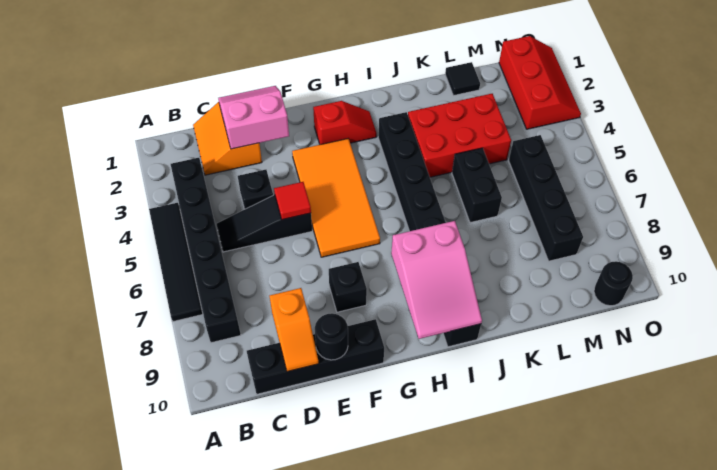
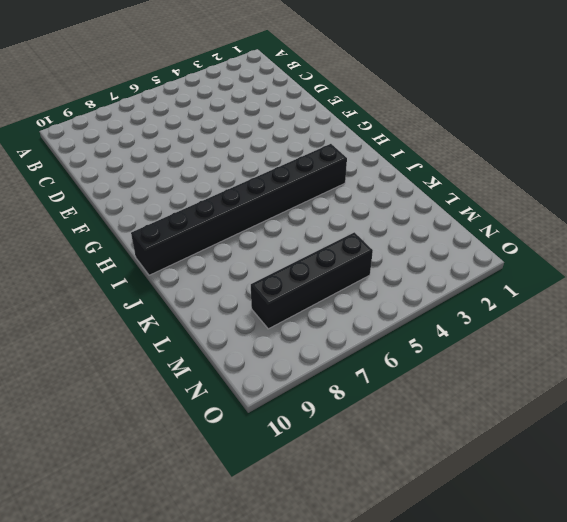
none -> black 1x4 tile [149,203,203,322]
none -> black 1x6 brick [171,158,241,343]
none -> orange 2x2 slope [193,102,262,175]

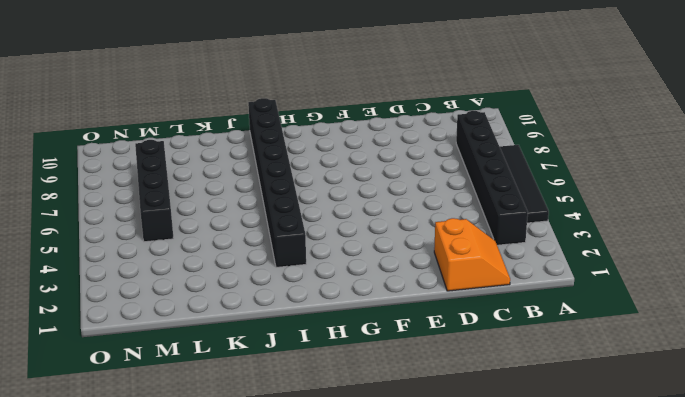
none -> black 1x3 slope [217,195,312,252]
none -> black 1x4 brick [247,319,384,394]
none -> black 1x1 brick [238,170,273,209]

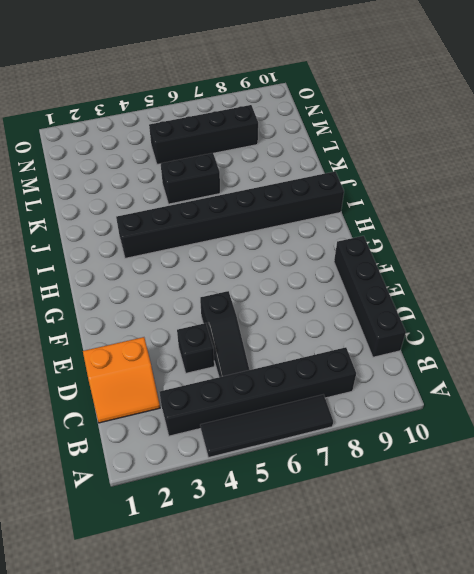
none -> orange 2x4 tile [292,139,380,257]
none -> black 1x1 brick [329,262,367,312]
none -> red 1x2 slope [313,101,377,145]

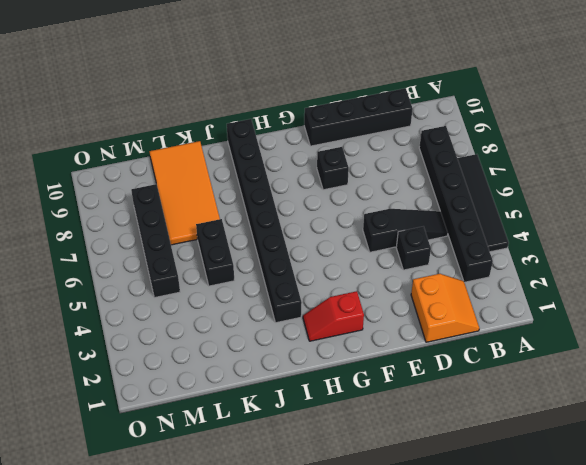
orange 2x4 tile [149,141,220,245] -> orange 2x4 tile moved to [292,139,380,257]
none -> red 2x3 brick [408,94,511,177]
none -> black 1x1 tile [445,62,480,96]
none -> red 2x3 slope [499,36,581,129]

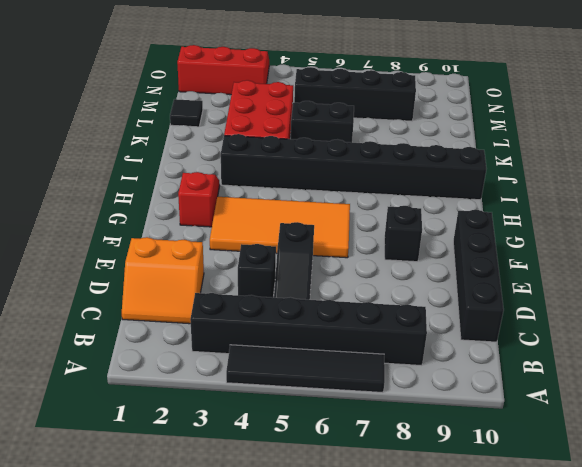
none -> black 1x1 round brick [594,261,633,306]
none -> pink 2x2 slope [218,86,289,149]
none -> orange 1x2 slope [270,288,319,372]

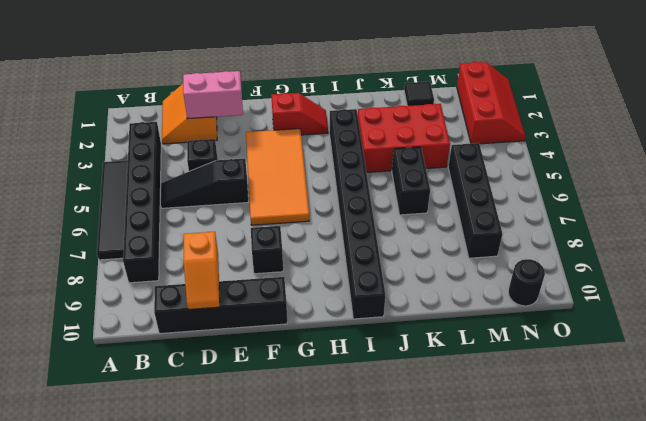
none -> red 1x1 tile [274,182,311,220]
none -> black 1x1 round brick [315,313,348,360]
none -> pink 2x3 slope [391,221,482,339]

